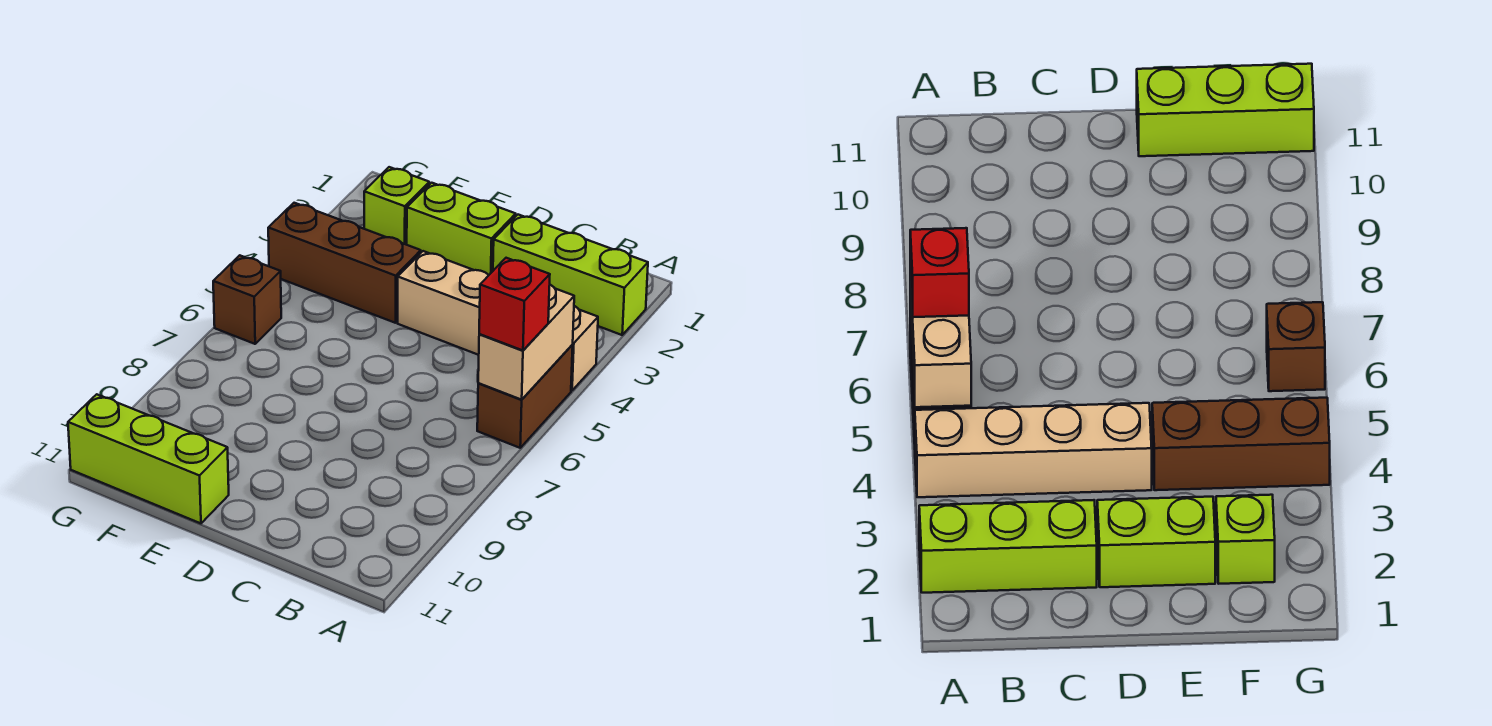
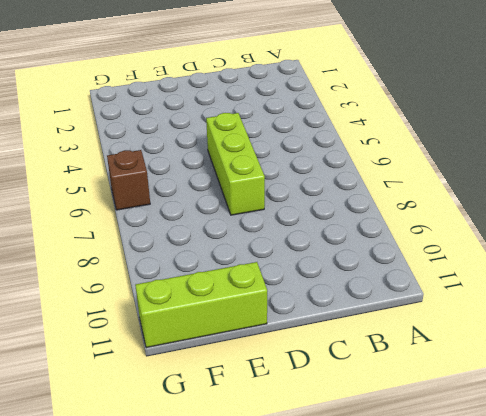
lime 1x3 brick [206,113,265,215] -> lime 1x3 brick turned to [493,215,648,335]
none -> tan 1x4 brick [398,251,598,391]
none -> brown 1x2 brick [477,345,573,448]

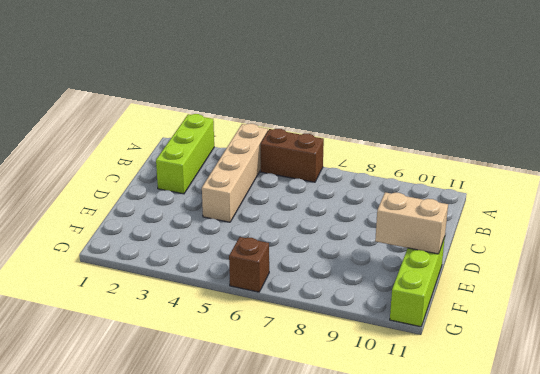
tan 1x2 brick [375,192,448,254] -> tan 1x2 brick moved to [478,285,574,400]
none -> lime 1x2 brick [407,183,516,275]
none -> brown 1x3 brick [268,203,421,323]

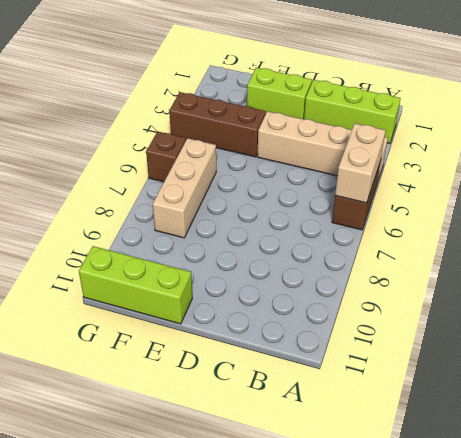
tan 1x3 brick [153,138,216,238] -> none
none -> lime 1x1 brick [364,167,429,245]
none -> red 1x1 brick [479,258,550,350]

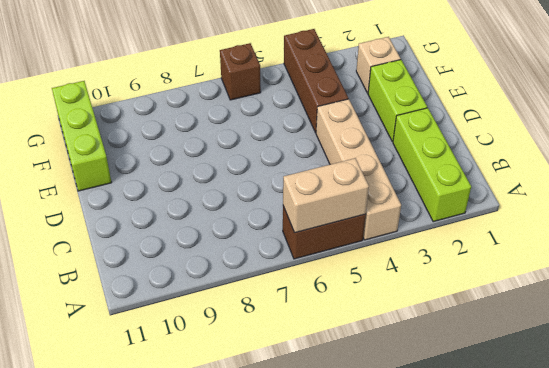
tan 1x1 brick [356,37,401,93] -> lime 1x1 brick [364,167,429,245]
none -> red 1x1 brick [479,258,550,350]

